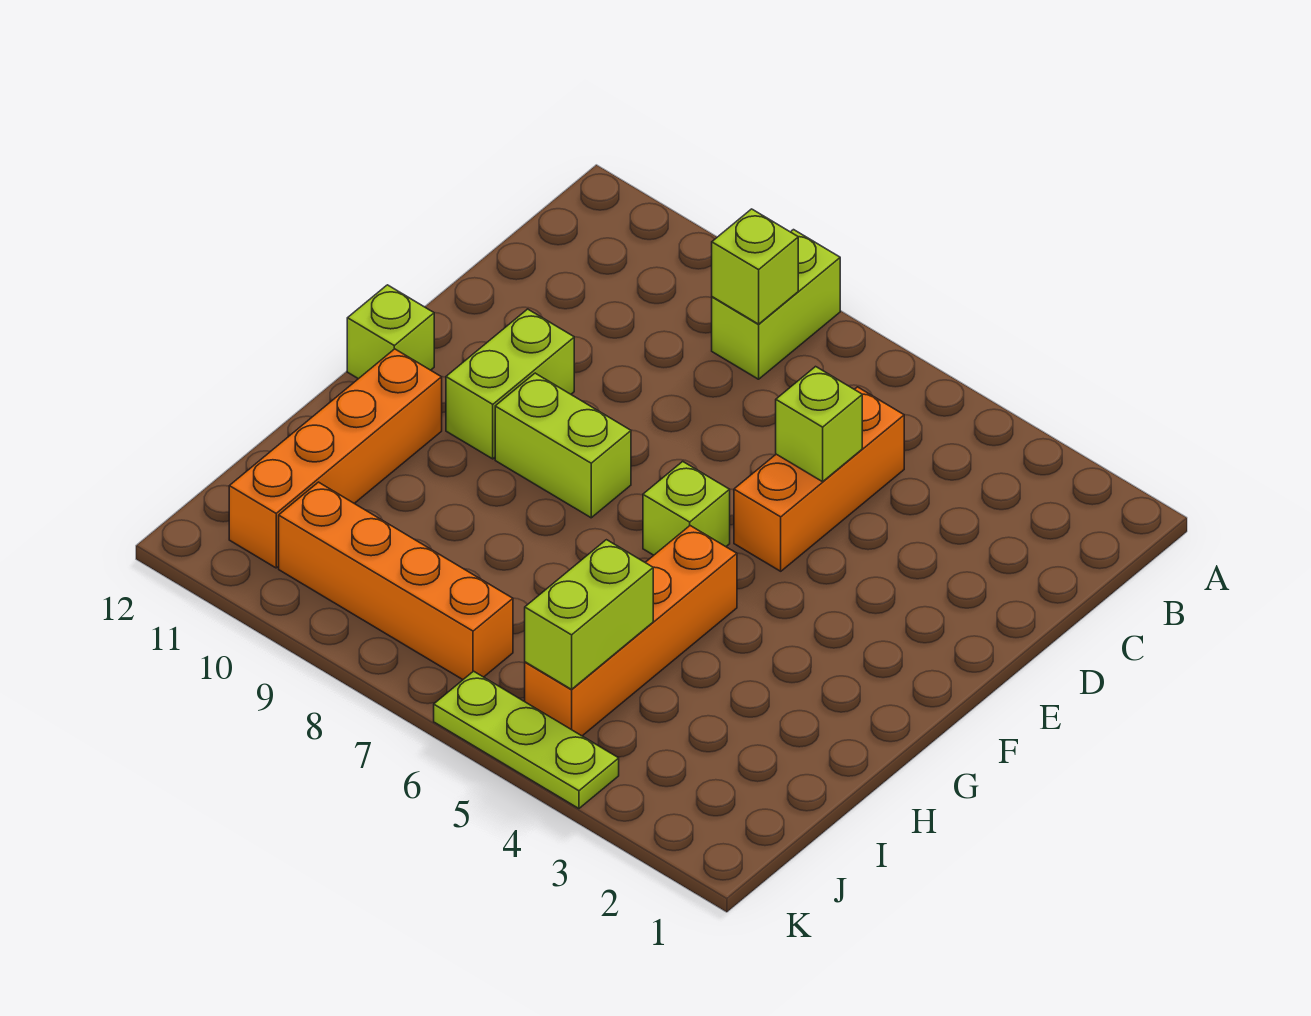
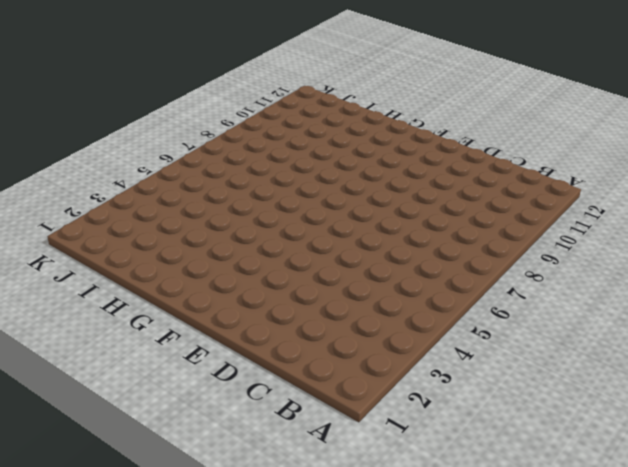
none -> lime 1x2 brick [712,230,840,379]
none -> orange 1x3 brick [734,387,904,571]
none -> lime 1x2 brick [446,309,574,459]

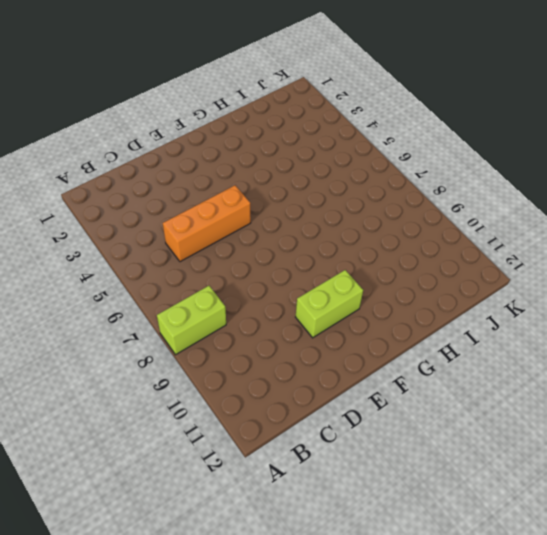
none -> lime 1x1 brick [643,461,730,555]
none -> lime 1x2 brick [495,373,631,518]
none -> lime 1x1 brick [347,285,434,379]

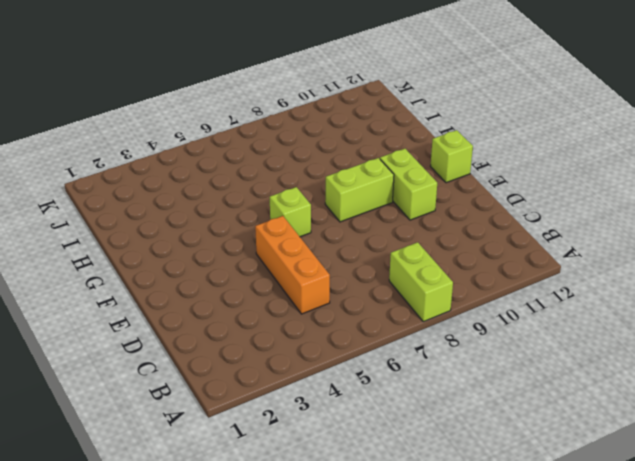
none -> orange 1x4 brick [525,526,737,736]
none -> orange 1x4 brick [229,349,442,568]
none -> orange 1x4 brick [279,482,513,680]

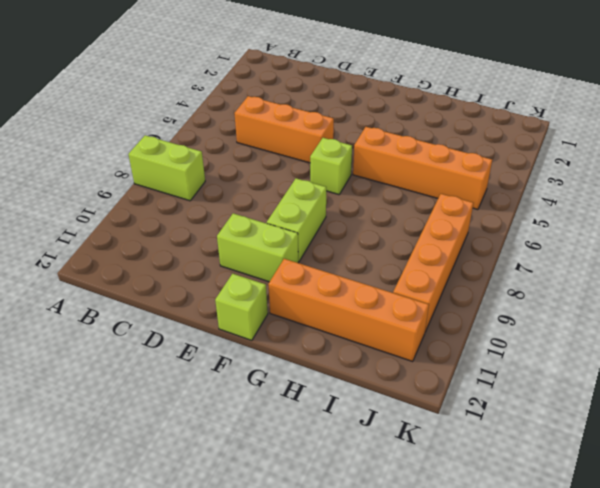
none -> lime 1x3 plate [434,671,619,808]
none -> lime 1x1 brick [712,209,798,324]
none -> lime 1x1 brick [776,367,862,482]

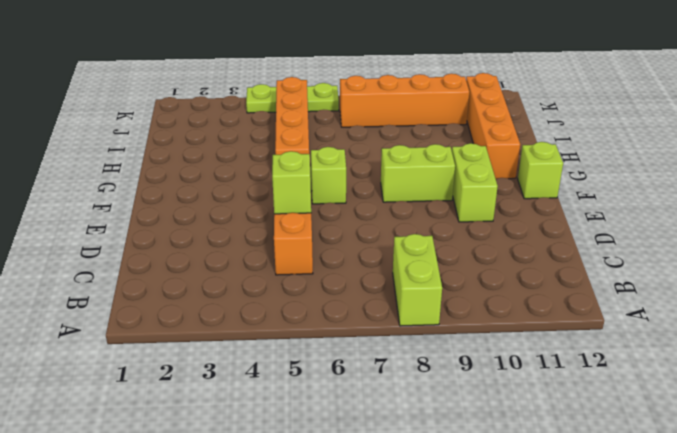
none -> lime 1x1 brick [712,209,798,324]
none -> lime 1x2 brick [525,540,653,689]

